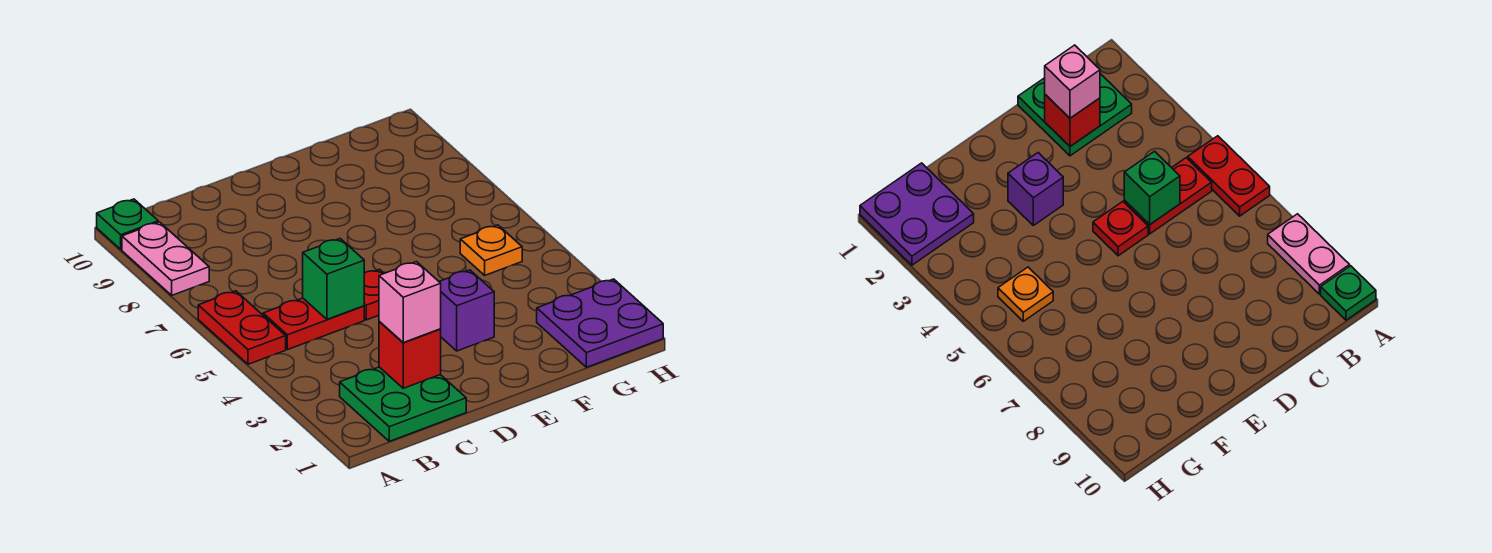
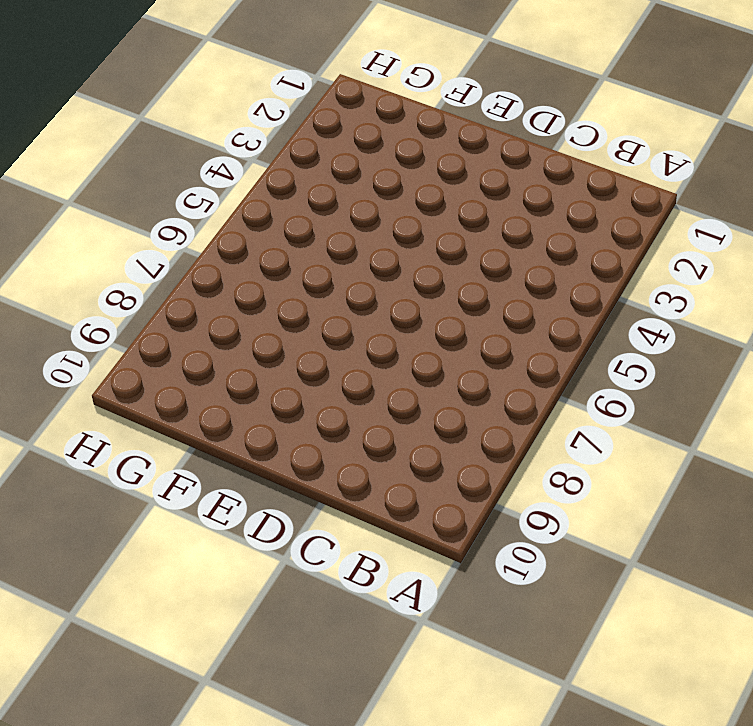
none -> red 1x2 plate [198,291,286,364]
none -> pink 1x2 plate [122,222,209,295]
none -> green 1x1 plate [97,199,158,249]

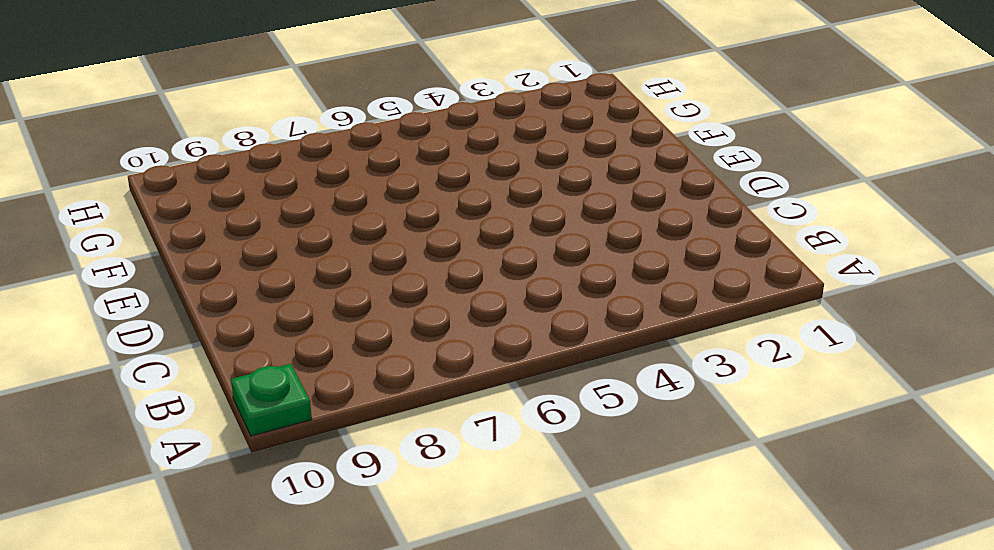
none -> red 1x2 plate [198,291,286,364]
none -> pink 1x2 plate [122,222,209,295]
none -> green 2x2 plate [340,367,466,441]

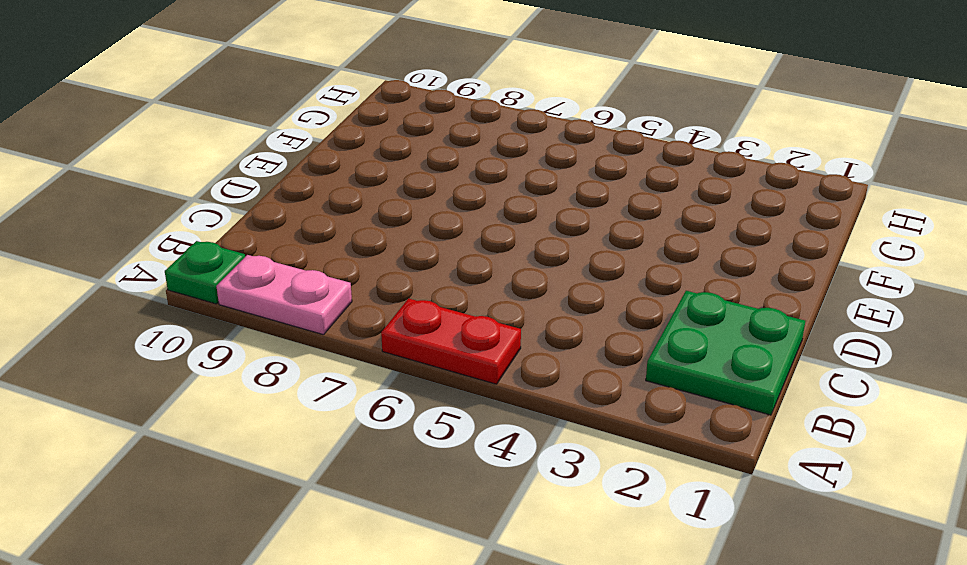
none -> red 1x2 plate [263,298,364,350]
none -> red 1x1 plate [364,269,384,320]
none -> purple 1x1 brick [439,270,494,351]

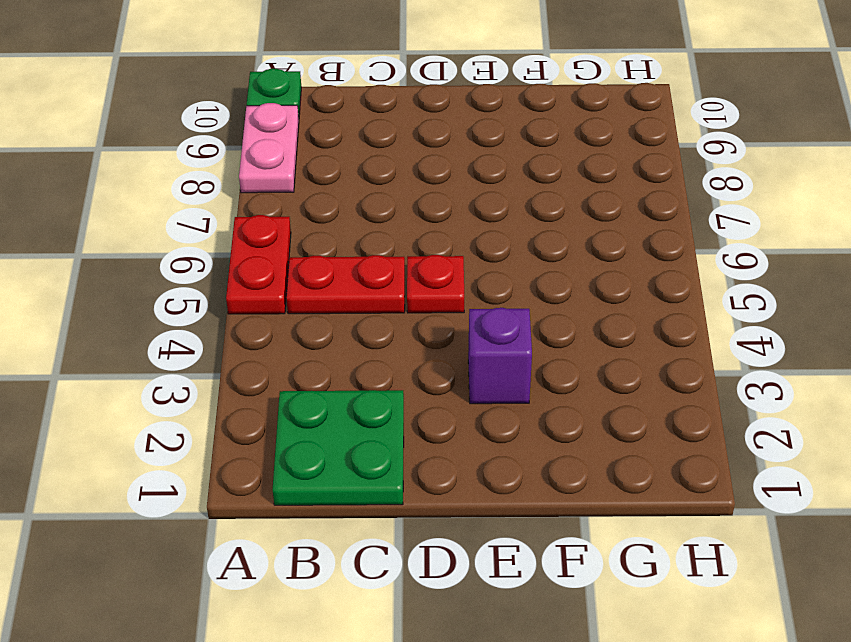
none -> purple 2x2 plate [537,279,663,367]
none -> orange 1x1 plate [460,225,522,275]
none -> red 1x1 brick [379,321,441,388]

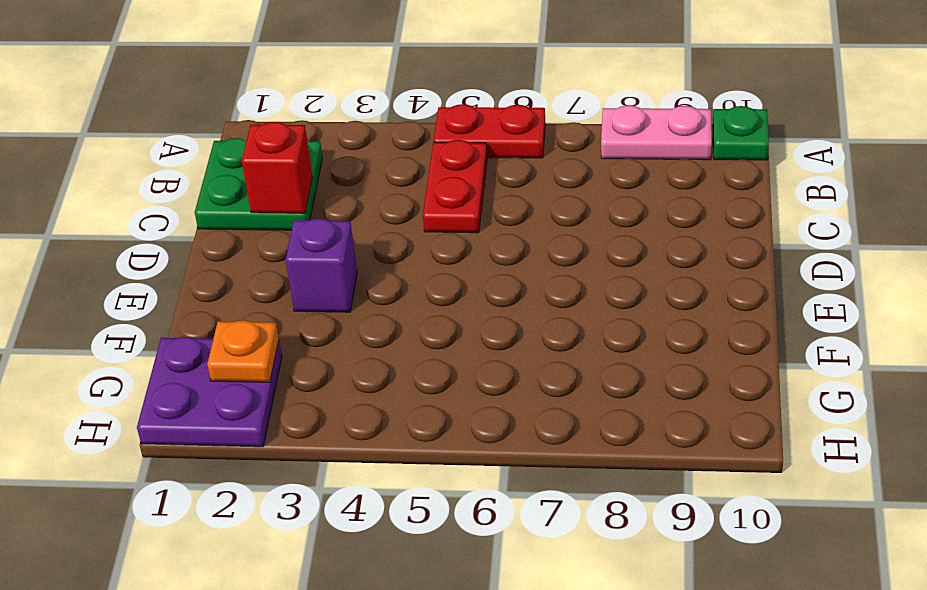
orange 1x1 plate [207,320,279,382] -> orange 1x1 plate moved to [460,225,522,275]
none -> red 1x1 plate [364,269,384,320]
none -> green 1x1 brick [303,239,364,319]
none -> pink 1x1 brick [379,262,441,343]

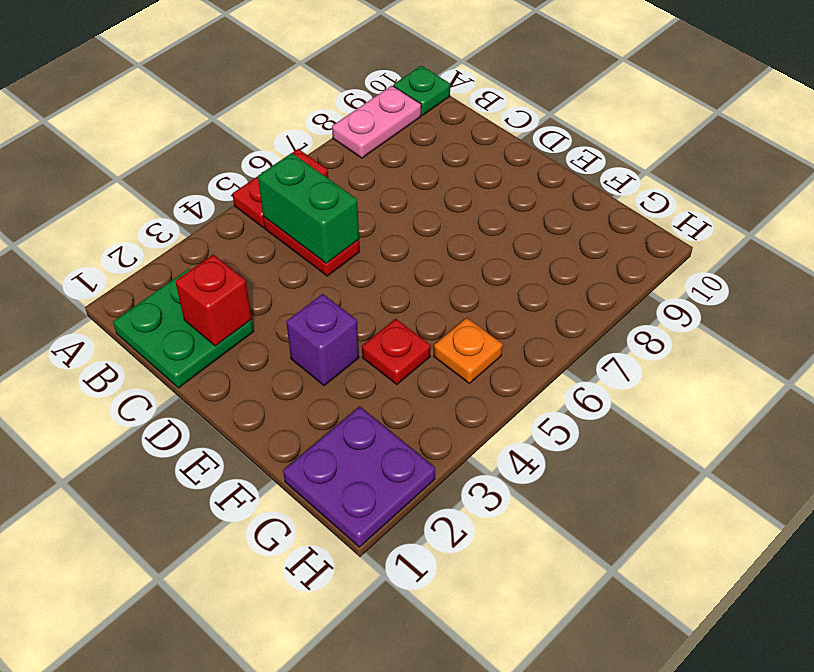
green 1x2 brick [258,153,359,263] -> green 1x1 brick [303,239,364,319]
red 1x1 plate [362,319,431,385] -> red 1x1 plate moved to [364,269,384,320]
none -> pink 1x1 brick [379,262,441,343]

